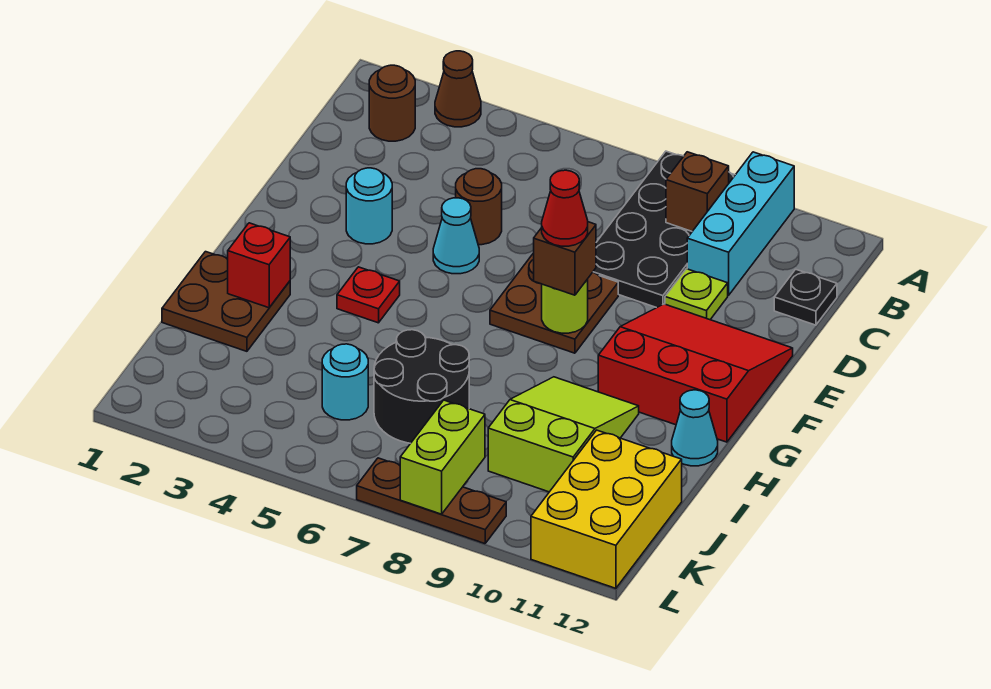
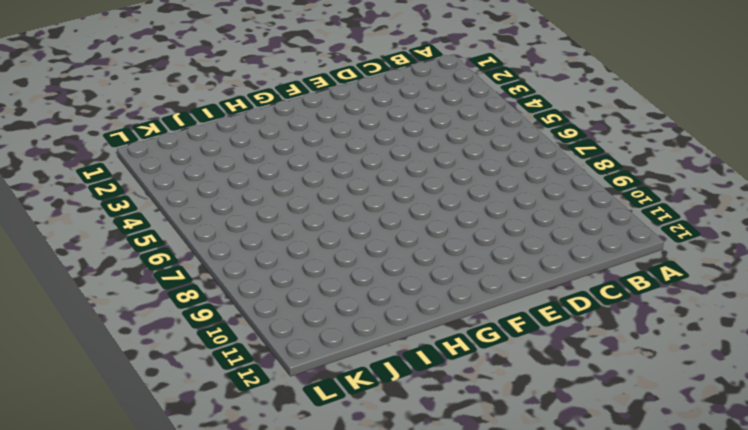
none -> brown 1x1 cone [435,51,481,127]
none -> black 2x4 plate [593,151,735,308]
none -> cyan 1x3 brick [687,152,794,295]

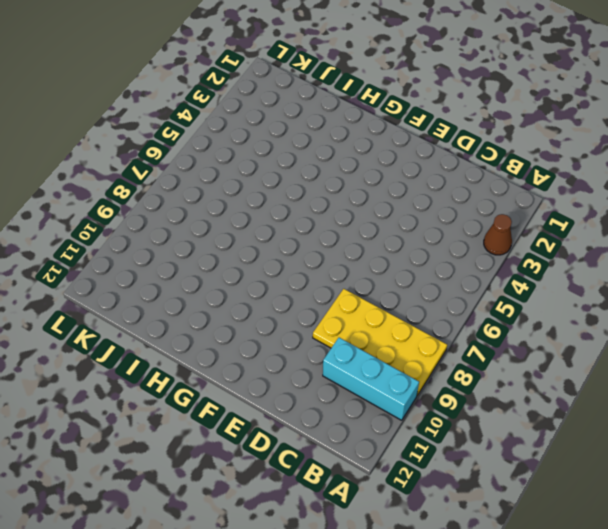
yellow 2x4 plate [313,289,447,395] -> black 2x4 plate [593,151,735,308]
none -> brown 1x1 round brick [369,65,415,141]
none -> black 1x1 plate [774,269,837,325]
none -> brown 1x1 round brick [456,169,502,245]

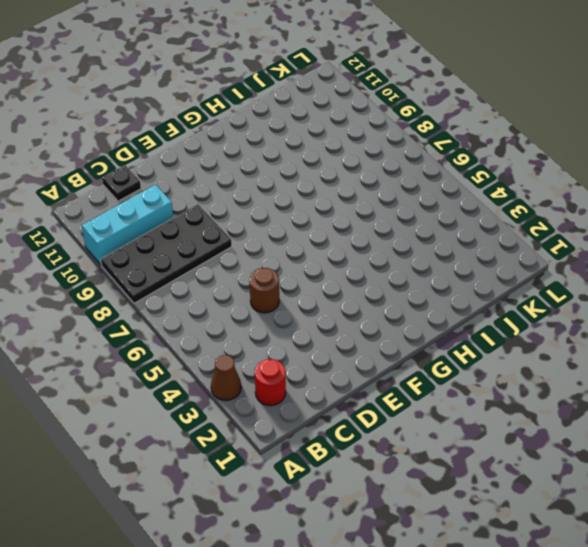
red 1x1 round brick [255,359,286,406] -> brown 1x1 round brick [369,65,415,141]
none -> lime 1x1 plate [665,269,728,320]
none -> cyan 1x1 round brick [346,168,392,244]
none -> cyan 1x1 cone [433,198,479,274]

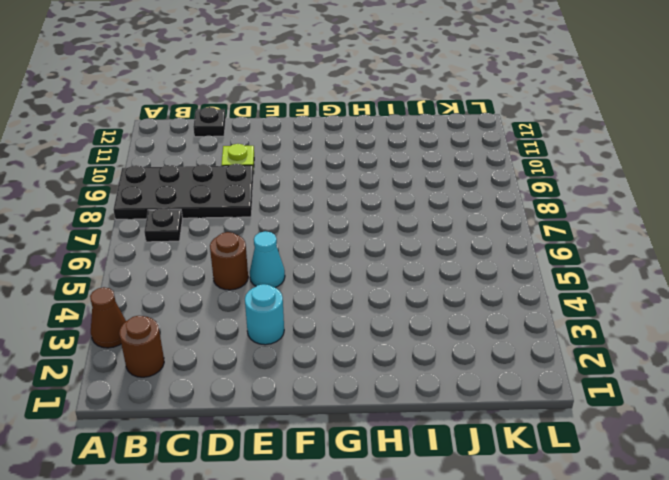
black 1x1 plate [144,208,182,242] -> none
none -> cyan 1x3 brick [687,152,794,295]
none -> brown 2x2 plate [490,253,618,353]
none -> red 3x3 slope [598,304,793,442]

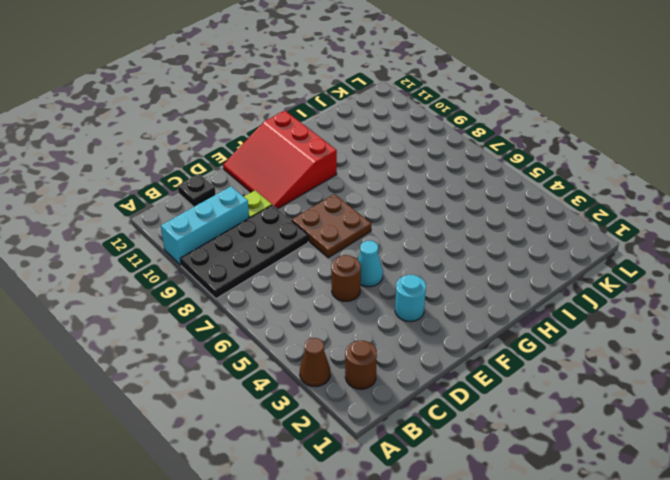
none -> red 1x1 plate [337,267,400,323]
none -> brown 2x2 plate [162,252,290,351]
none -> lime 2x3 slope [488,377,639,492]

